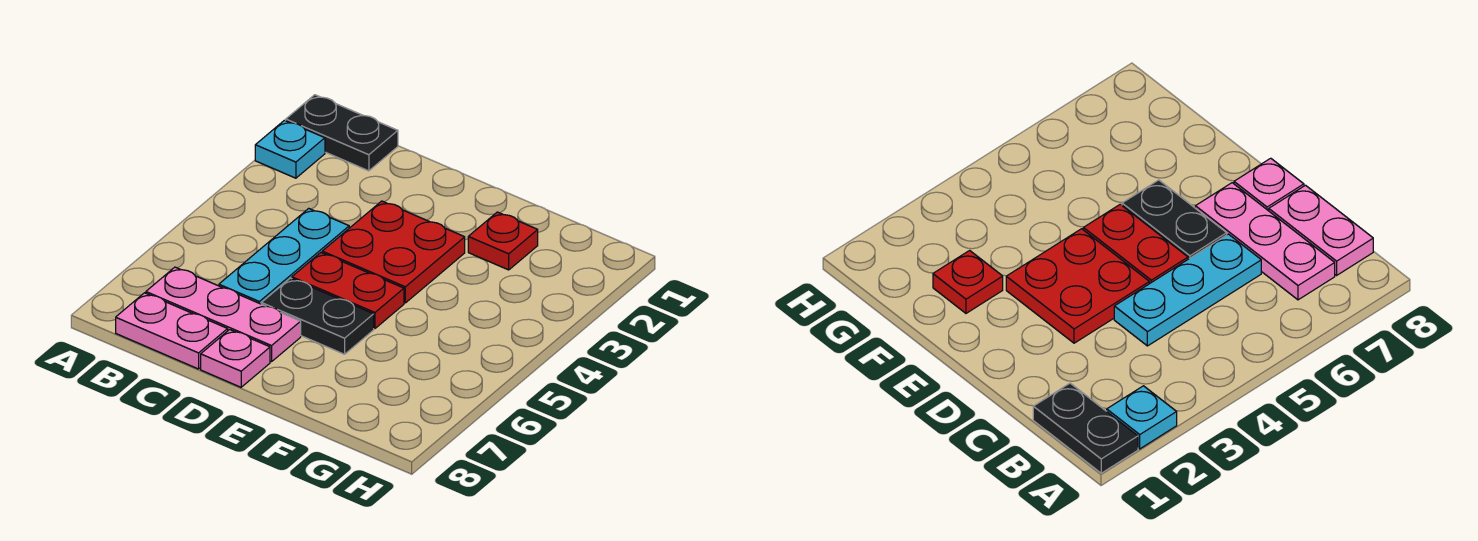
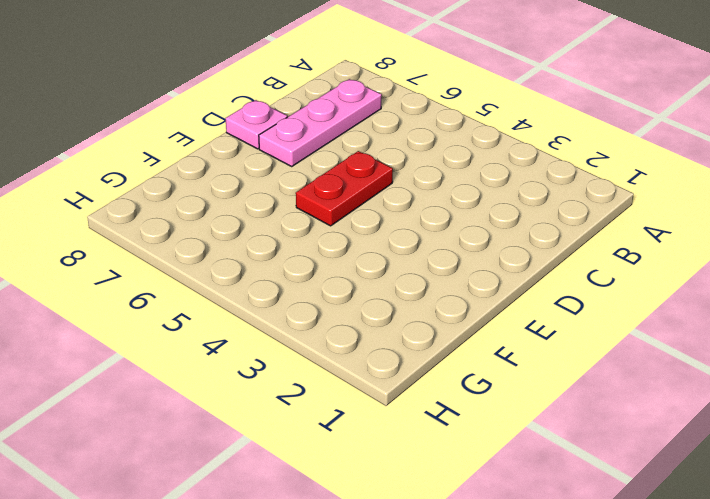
none -> black 1x2 plate [286,95,398,171]
none -> cyan 1x1 plate [255,120,325,178]

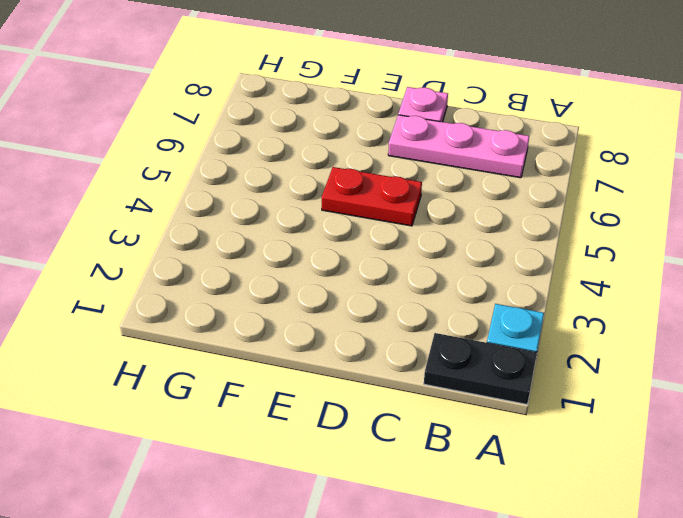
none -> pink 1x2 plate [116,293,228,369]
none -> cyan 1x3 plate [219,208,349,304]

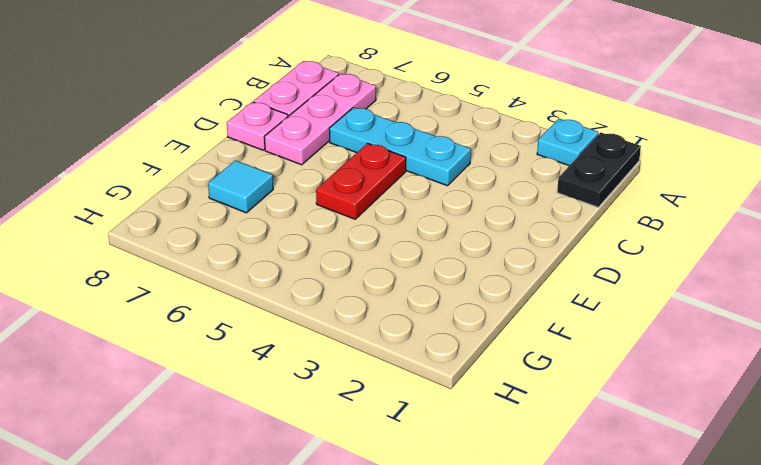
cyan 1x1 tile [208,160,273,213] -> none
none -> red 2x2 plate [322,201,465,303]
none -> black 1x2 plate [261,278,374,354]

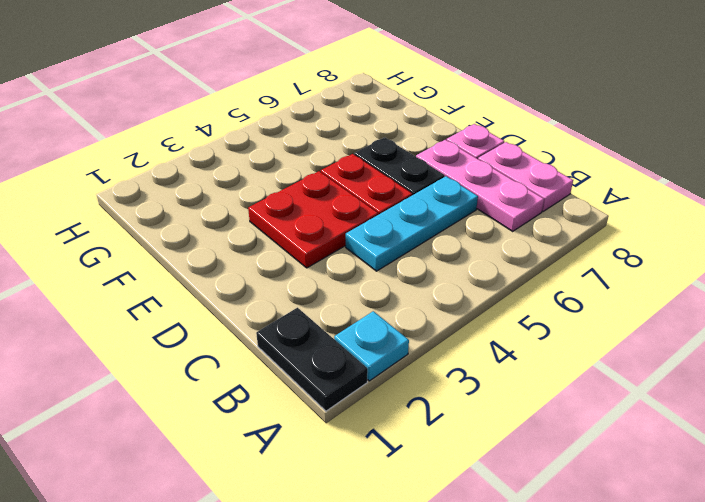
none -> red 1x1 plate [468,212,538,270]

